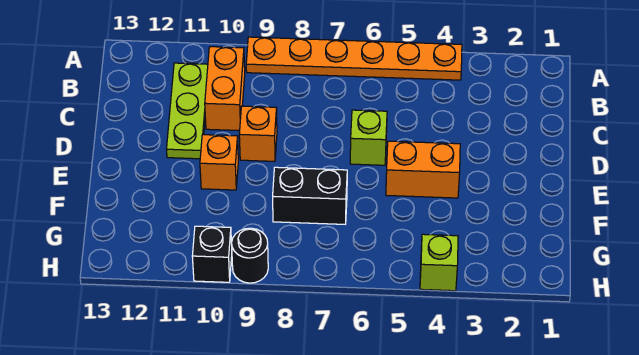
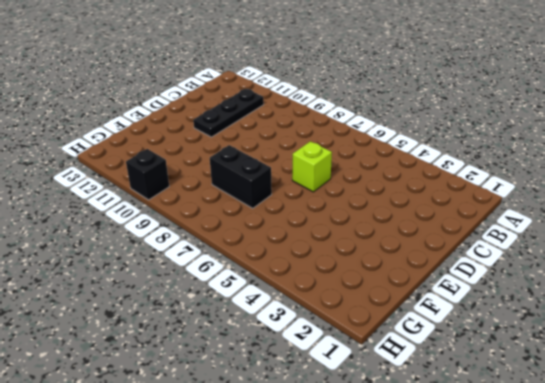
black 1x3 plate [193,89,264,137] -> lime 1x3 plate [167,63,208,159]
none -> orange 1x6 plate [246,37,462,80]
none -> orange 1x2 brick [205,47,245,131]

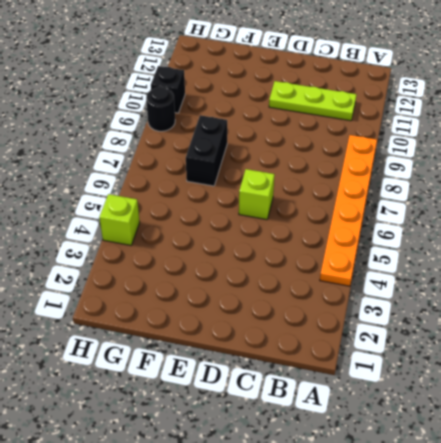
none -> orange 1x2 brick [205,47,245,131]
none -> orange 1x1 brick [239,106,277,161]

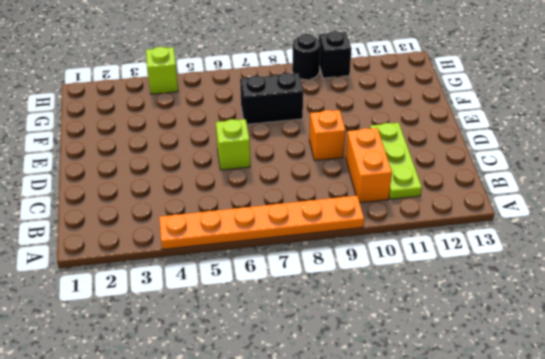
none -> orange 1x2 brick [386,141,460,198]
none -> orange 1x1 brick [200,135,238,190]

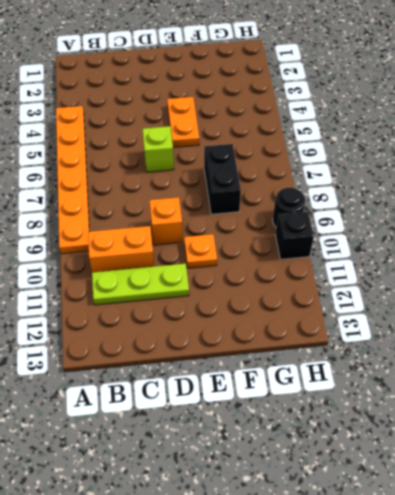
orange 1x2 plate [167,97,199,147] -> orange 1x2 brick [386,141,460,198]
orange 1x1 plate [184,234,217,268] -> orange 1x1 brick [200,135,238,190]
none -> lime 1x1 brick [420,234,458,291]

